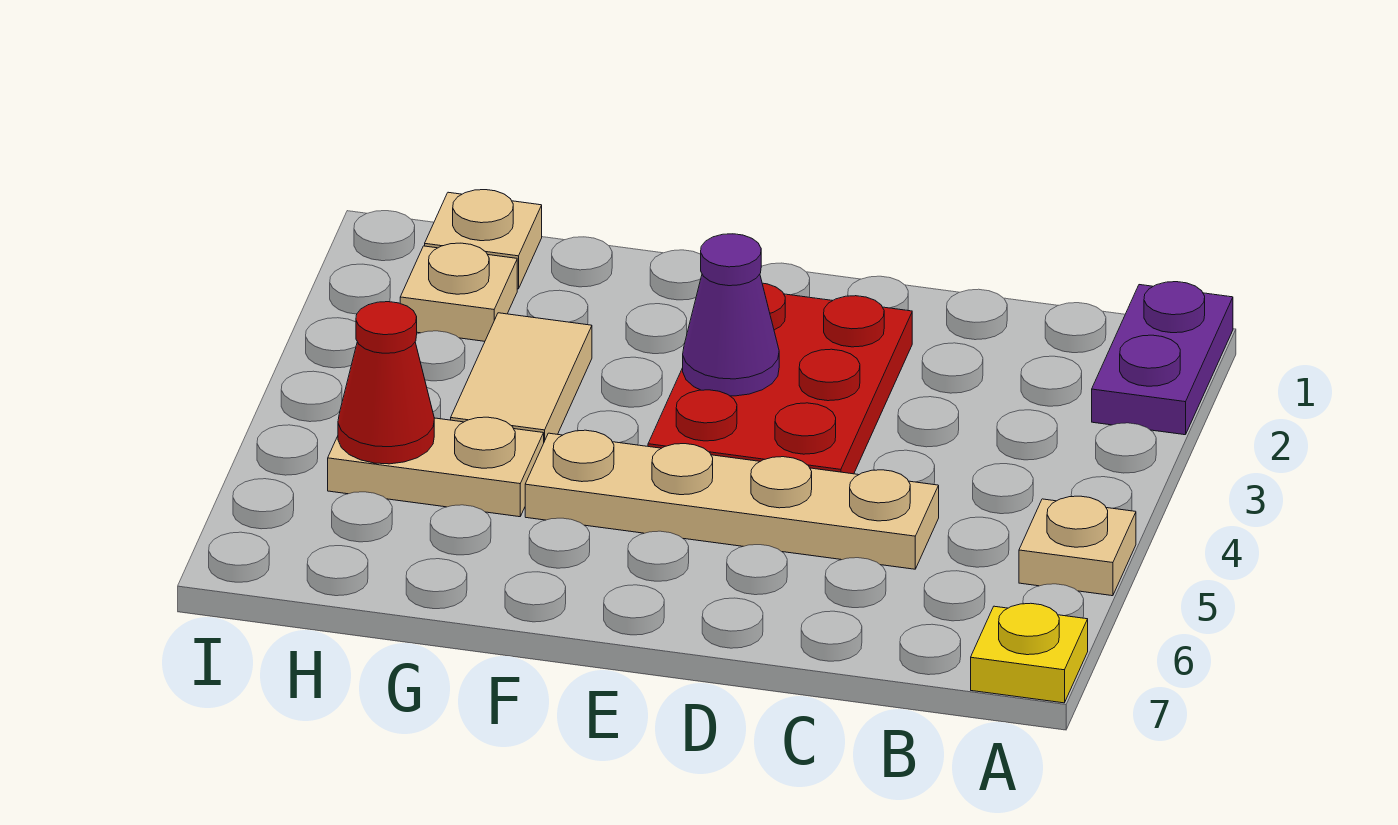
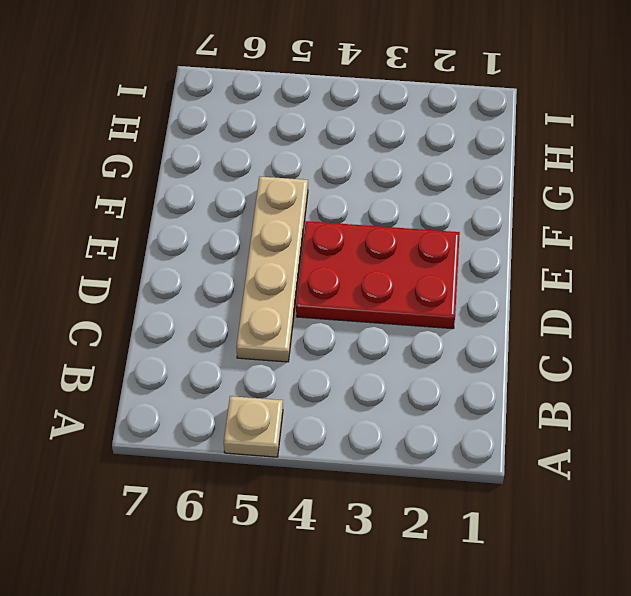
none -> purple 1x2 plate [1092,282,1233,435]
none -> yellow 1x1 plate [971,603,1088,703]

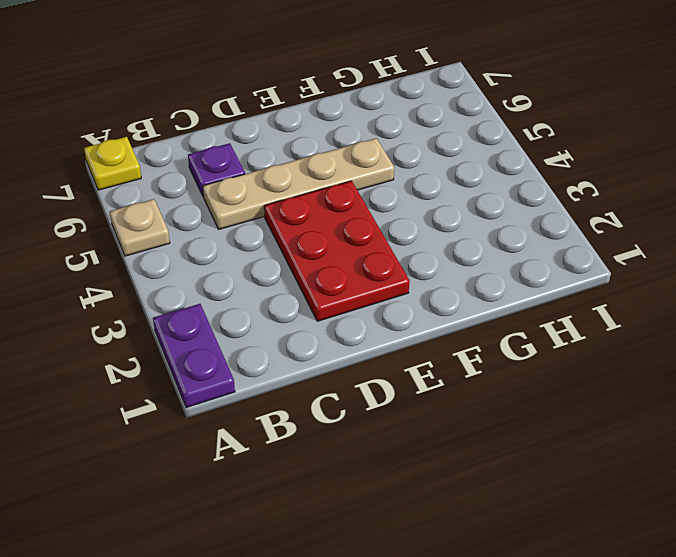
purple 1x1 plate [188,143,245,197] -> none
none -> tan 1x2 tile [451,313,592,442]
none -> tan 1x2 plate [328,417,544,517]

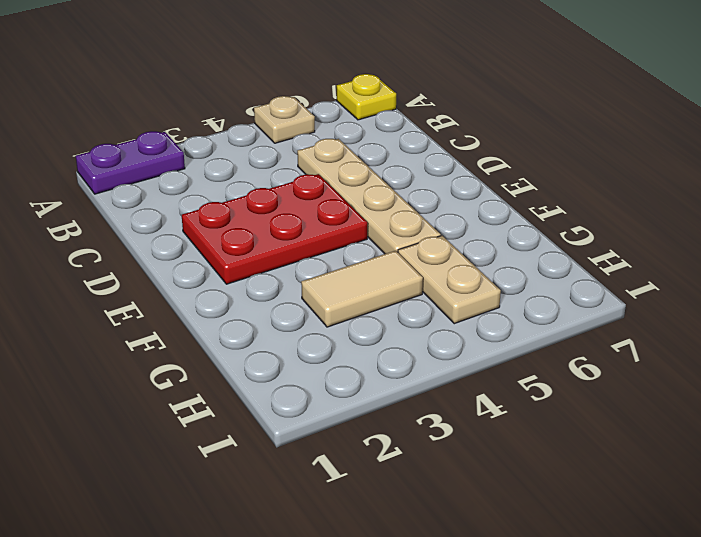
none -> tan 1x1 plate [425,190,542,289]
none -> tan 1x1 plate [400,243,517,341]

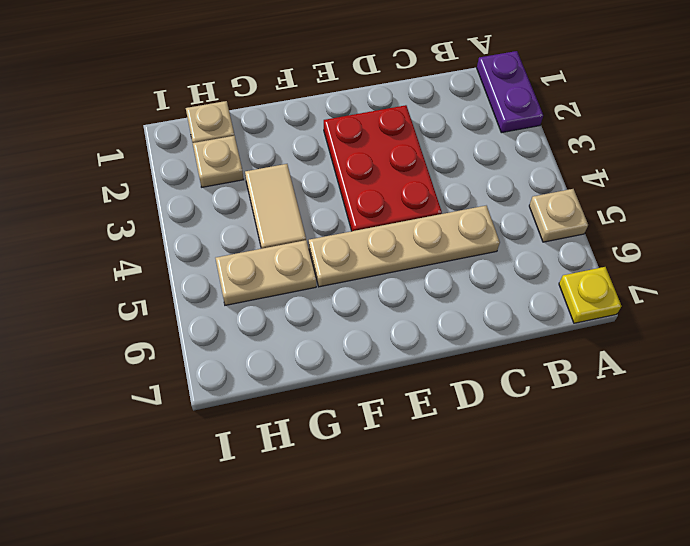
none -> purple 1x1 cone [683,234,779,396]
none -> red 1x1 cone [338,302,434,464]

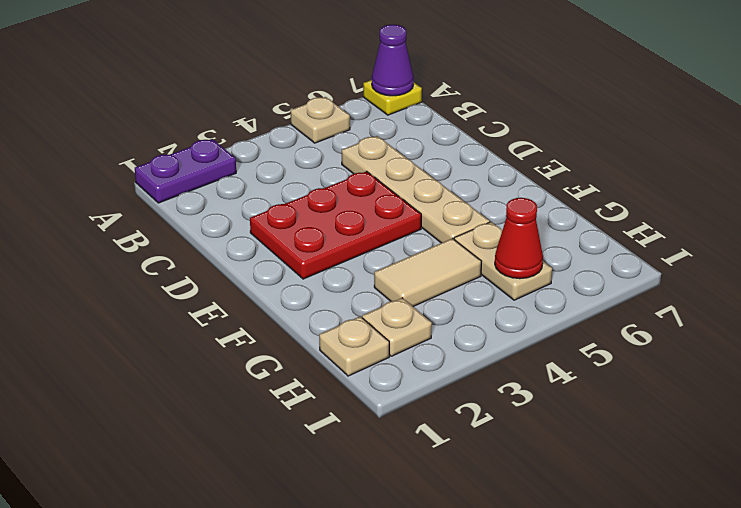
purple 1x1 cone [372,25,414,96] -> purple 1x1 cone moved to [683,234,779,396]

